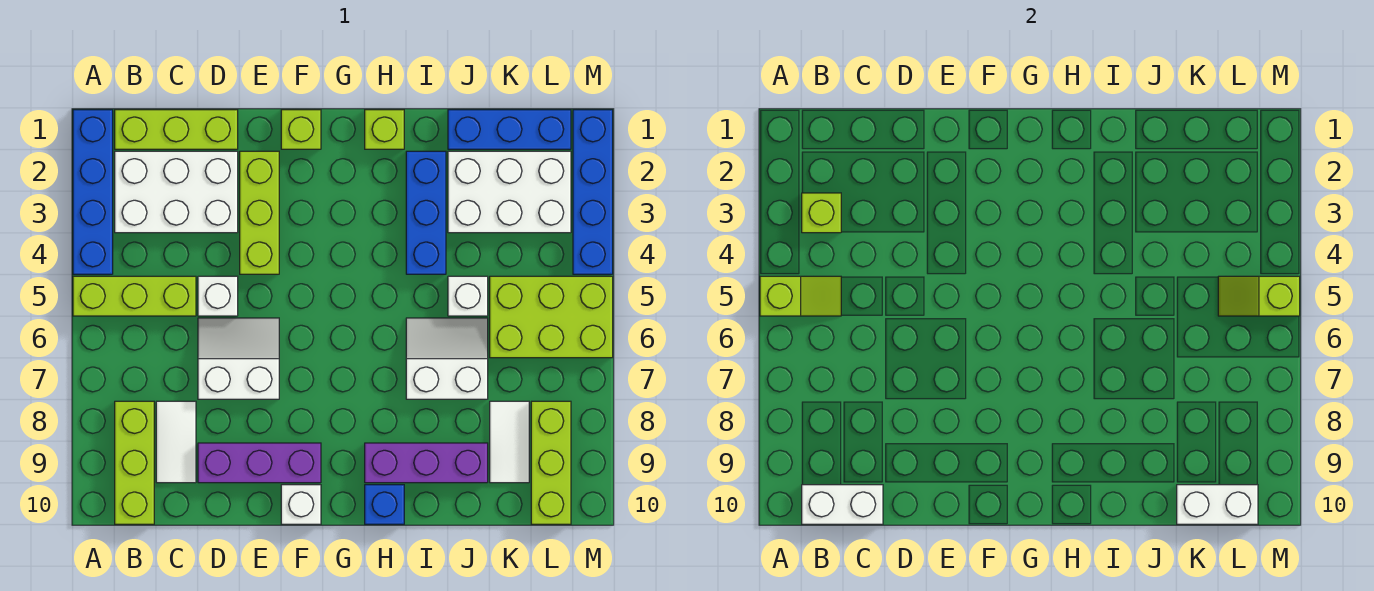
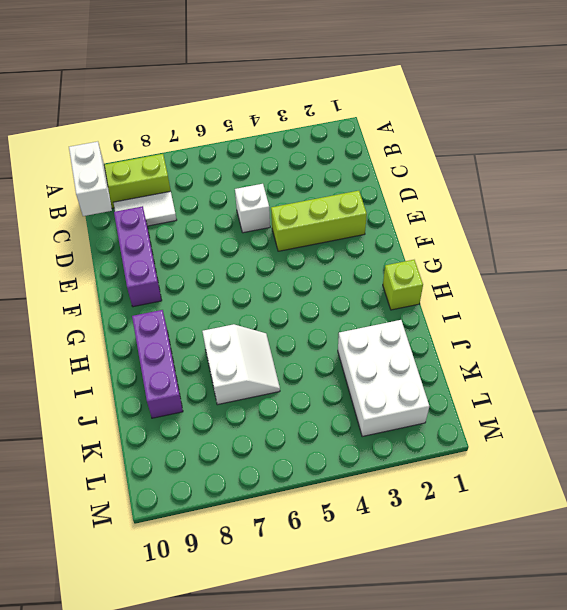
none -> blue 1x4 brick [73,110,113,274]
none -> lime 1x3 brick [73,276,196,316]
none -> lime 1x3 brick [115,110,238,149]

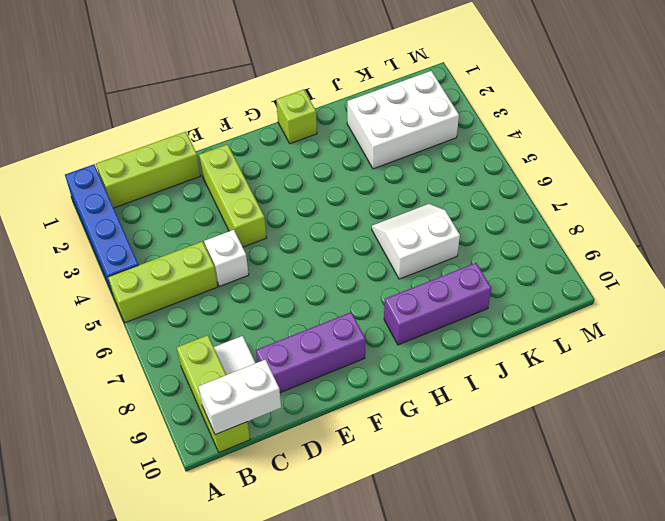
none -> white 2x3 brick [115,151,238,233]
none -> white 2x2 slope [198,318,279,399]
none -> lime 1x1 brick [281,110,321,149]

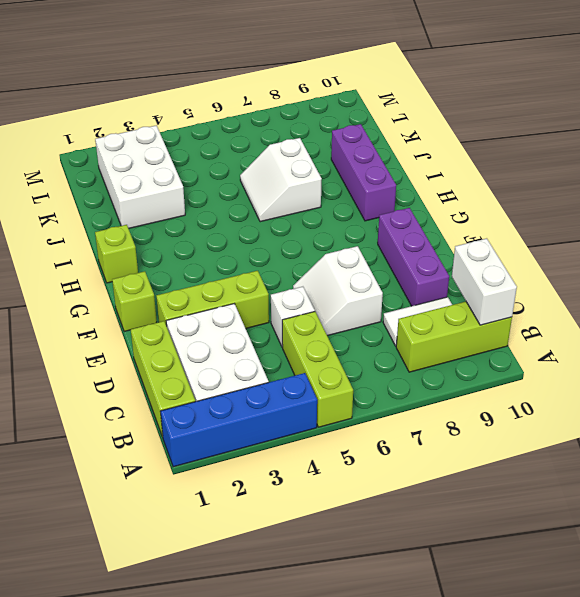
none -> white 1x1 brick [281,485,321,524]
none -> blue 1x1 brick [365,485,404,524]
none -> blue 1x3 brick [406,151,446,274]

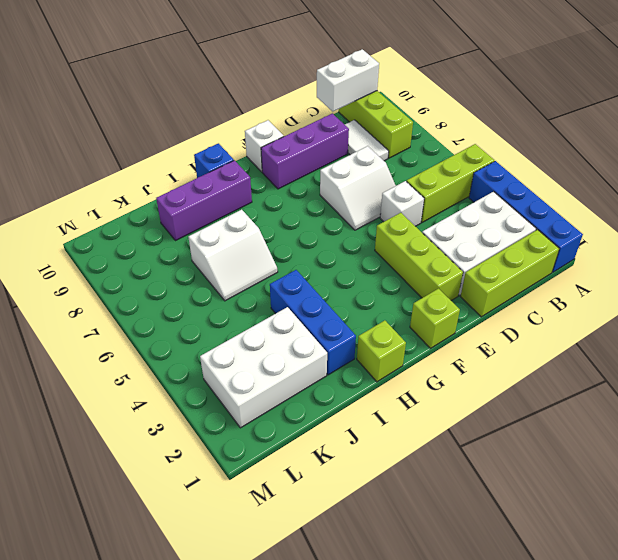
none -> blue 1x3 brick [448,110,571,149]
none -> white 1x1 brick [448,276,488,316]
none -> lime 2x3 brick [490,276,613,358]

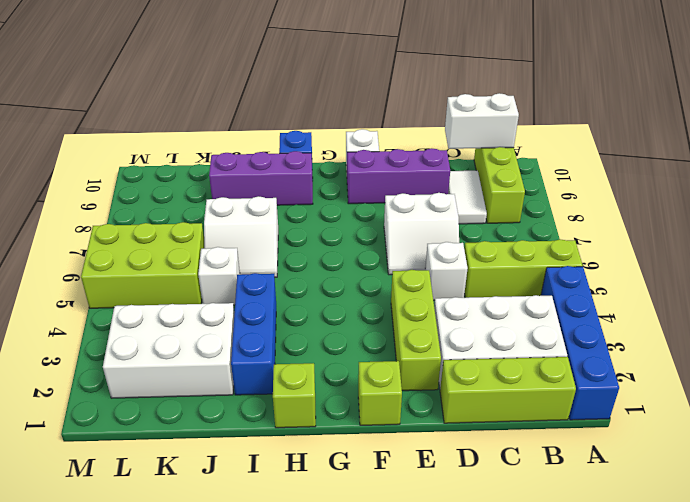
none -> blue 1x3 brick [448,110,571,149]
none -> white 1x2 tile [490,401,529,483]
none -> lime 1x3 brick [531,401,571,524]

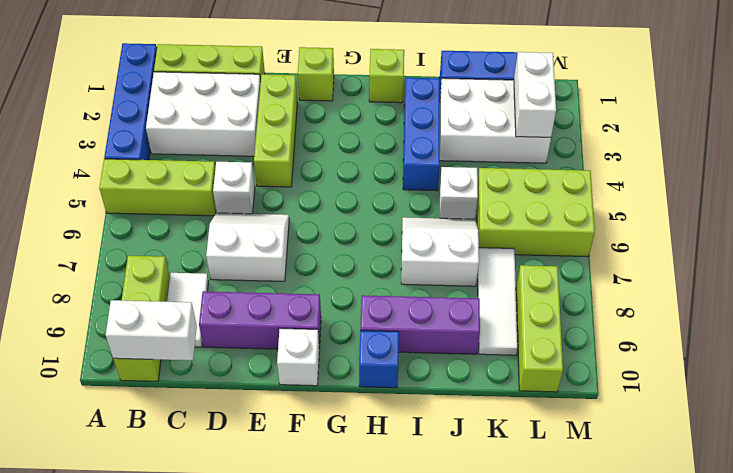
white 1x3 tile [477,248,518,355] -> white 1x2 tile [490,401,529,483]
white 1x2 brick [514,52,556,137] -> white 1x2 brick turned to [1177,485,1258,524]
none -> blue 1x4 brick [573,110,613,274]
none -> lime 1x2 slope [760,276,841,316]
none -> lime 1x1 brick [802,193,841,233]

